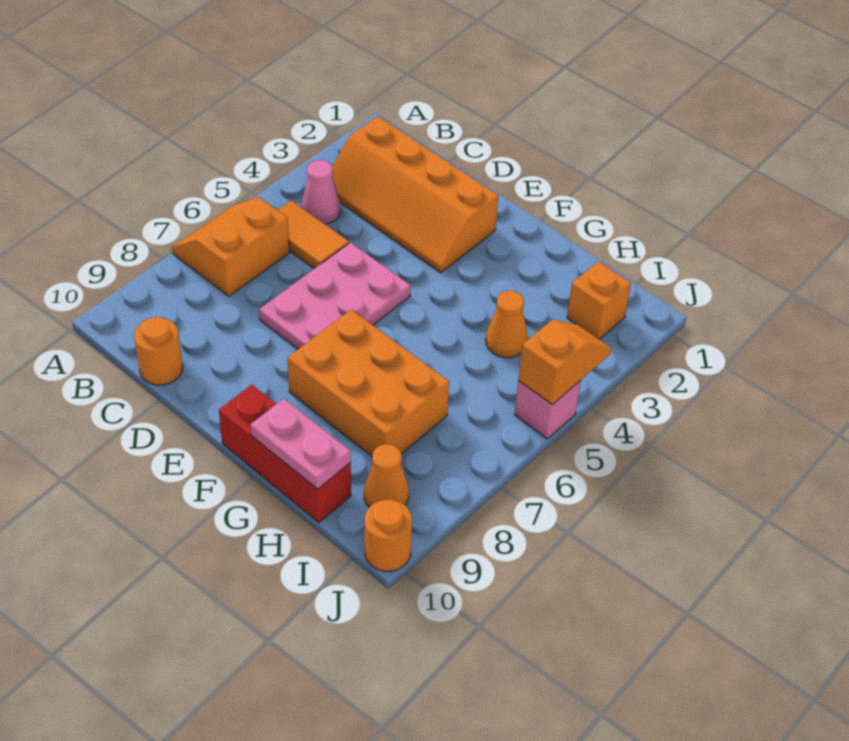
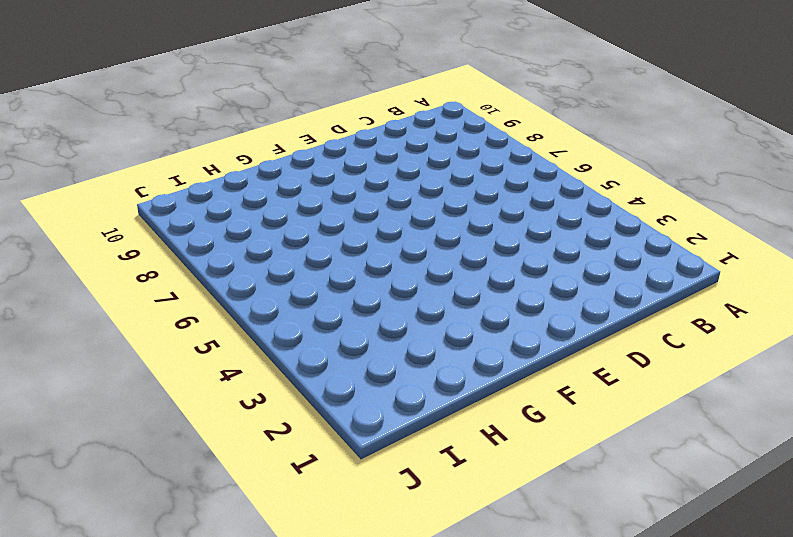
none -> orange 2x2 slope [172,197,289,296]
none -> orange 2x4 slope [332,116,498,273]
none -> pink 1x1 cone [301,160,340,224]

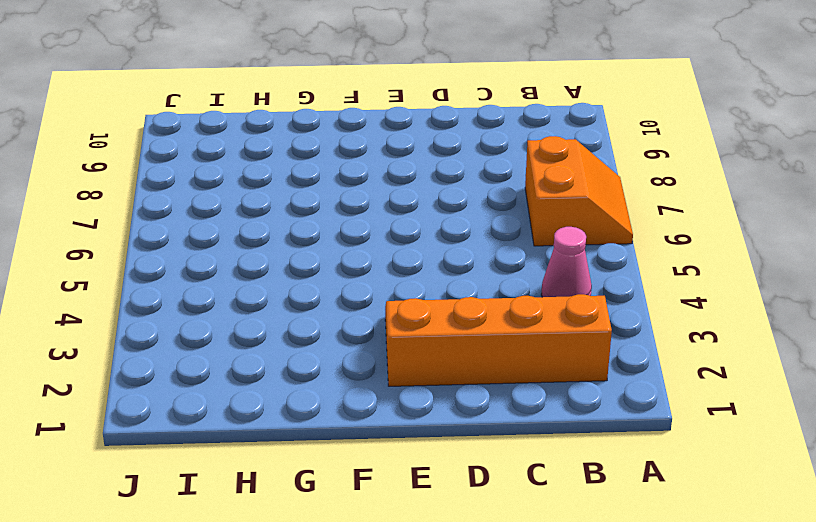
none -> orange 1x2 tile [278,201,349,269]
none -> orange 1x1 round brick [134,317,183,385]
none -> pink 2x3 plate [259,243,411,349]

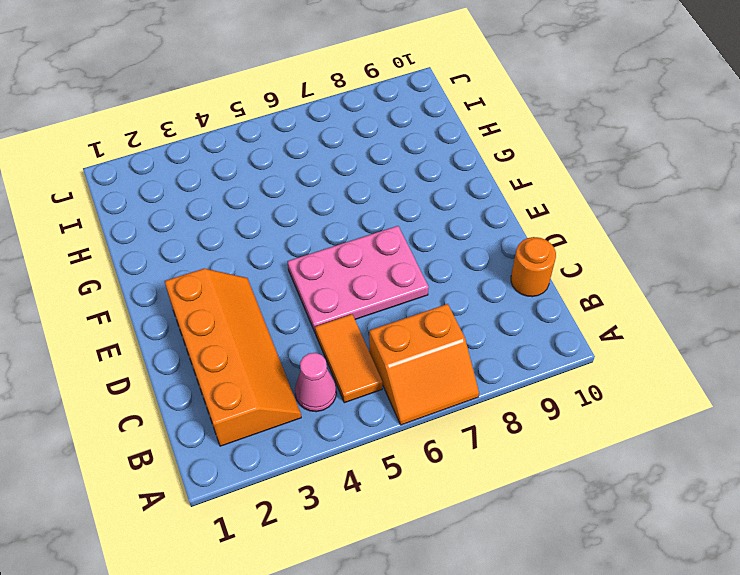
none -> orange 2x3 brick [287,310,449,456]
none -> red 1x3 brick [219,385,351,523]
none -> orange 1x1 cone [486,291,528,358]

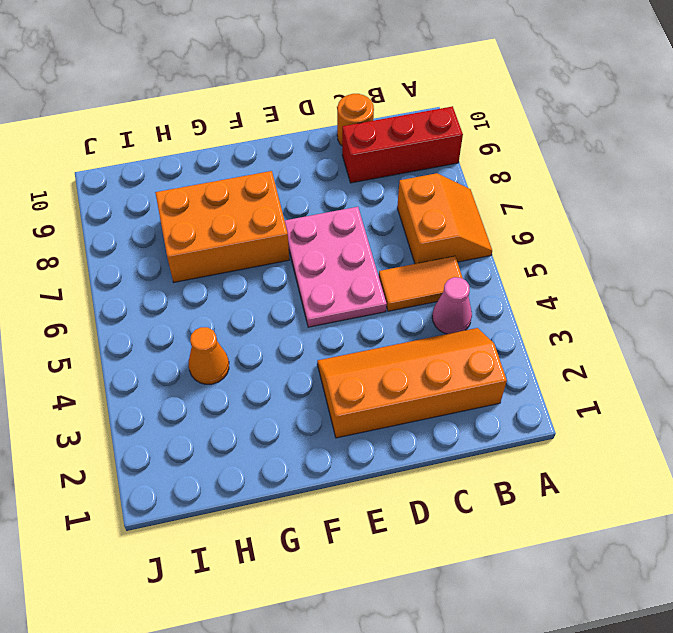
red 1x3 brick [342,106,463,183] -> red 1x3 brick moved to [219,385,351,523]
none -> orange 1x1 brick [567,261,631,339]
none -> orange 1x1 cone [364,444,409,507]
none -> pink 1x1 brick [515,381,581,439]

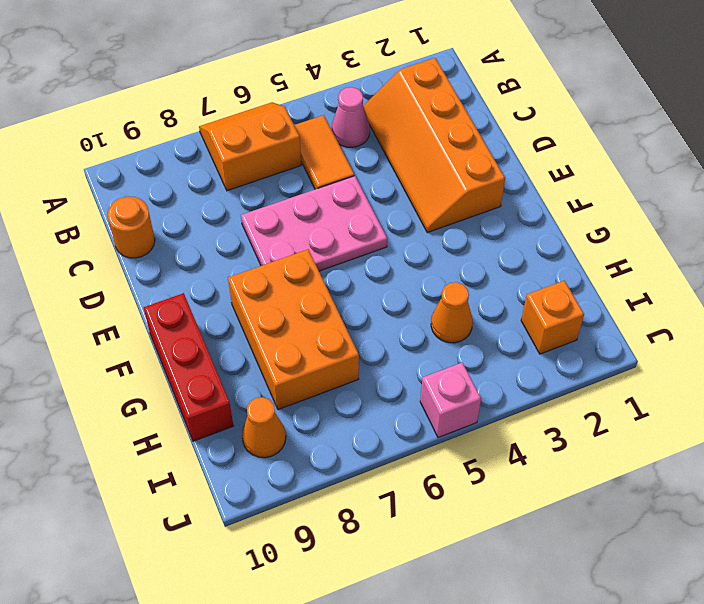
none -> orange 1x1 round brick [365,500,412,571]
none -> pink 1x2 plate [250,399,351,489]
none -> orange 1x2 slope [518,320,611,405]

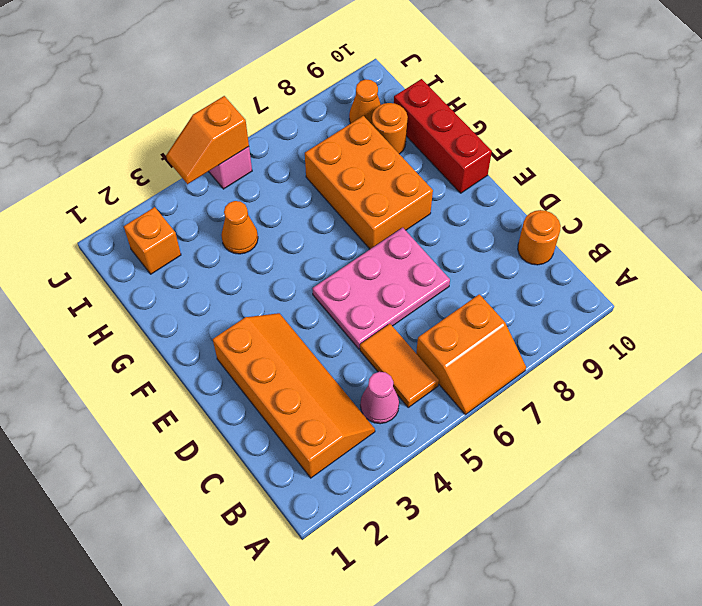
orange 1x1 round brick [372,103,408,154] -> orange 1x1 round brick moved to [365,500,412,571]
none -> pink 1x2 plate [250,399,351,489]

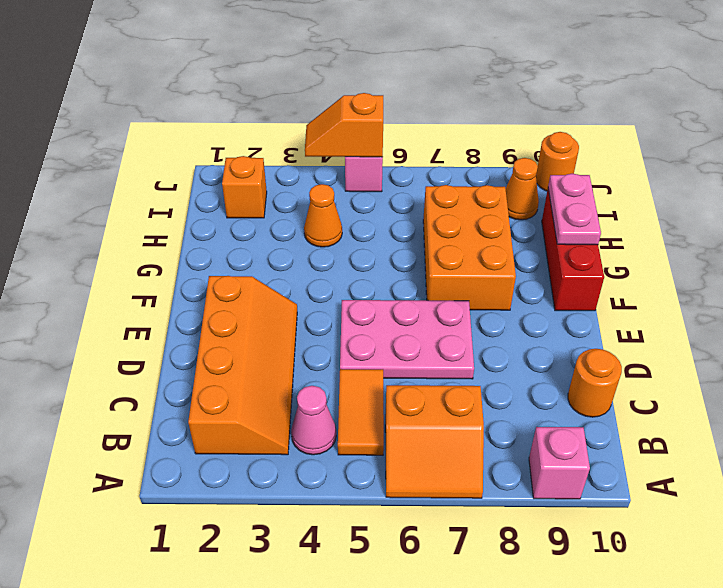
pink 1x1 brick [529,427,590,499] -> none

